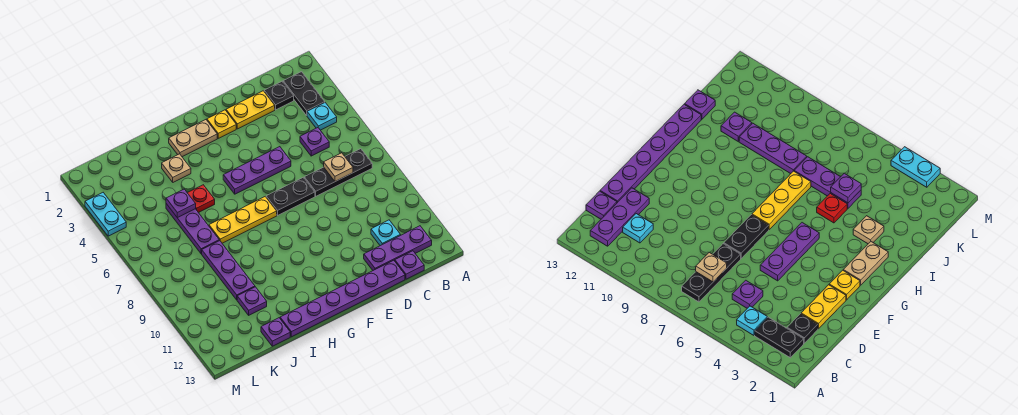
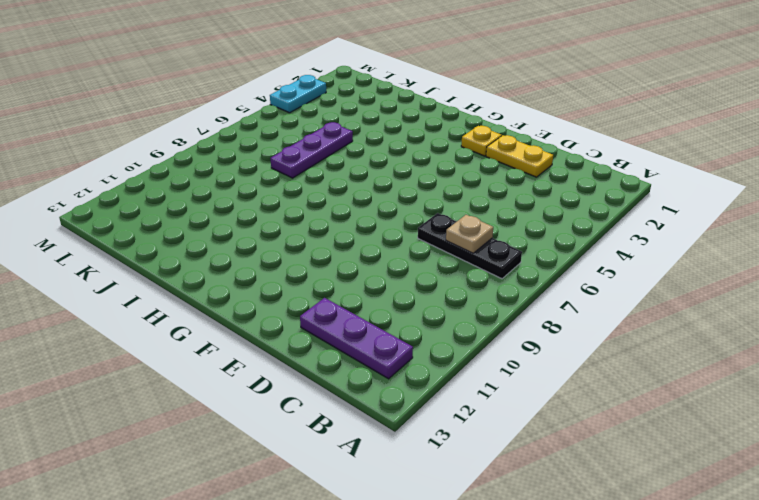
none -> black 1x2 plate [283,72,325,115]
none -> cyan 1x1 plate [307,103,337,130]
none -> black 1x1 plate [264,81,294,110]

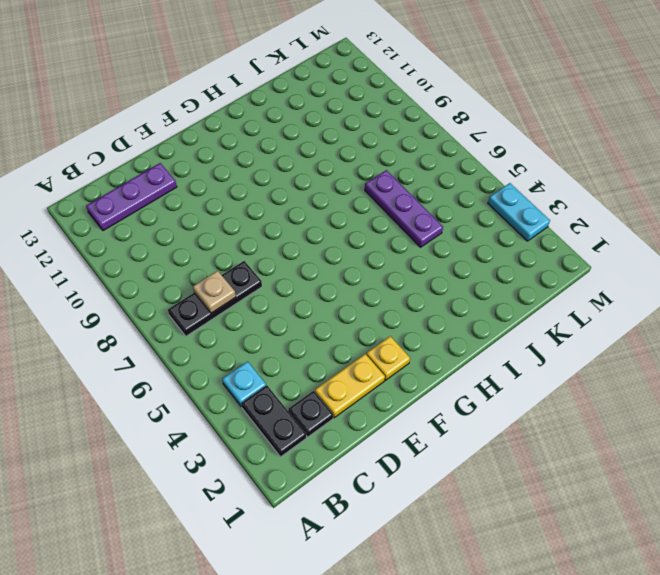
none -> purple 1x1 plate [300,128,329,156]
none -> cyan 1x1 plate [371,220,401,246]
none -> purple 1x1 plate [395,251,424,279]

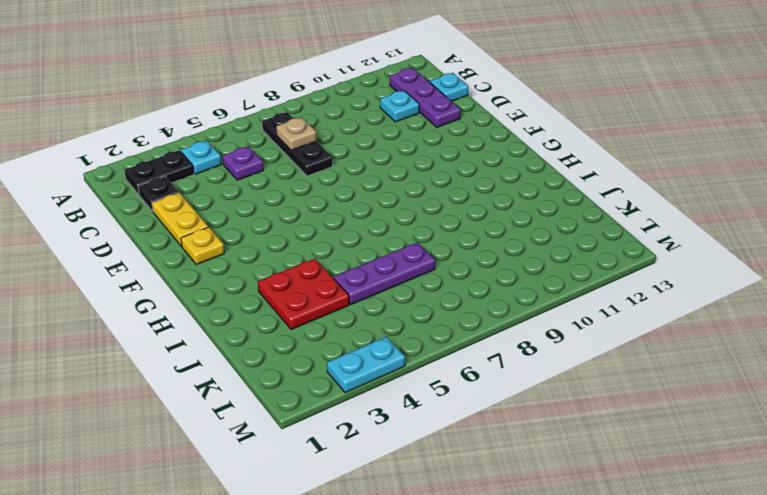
cyan 1x1 plate [430,73,468,101] -> purple 1x1 plate [395,251,424,279]
red 2x2 plate [258,259,349,330] -> tan 1x1 plate [162,154,191,182]
none -> purple 1x6 plate [280,260,405,337]
none -> purple 1x3 plate [223,147,291,194]
none -> black 1x2 plate [266,177,315,215]

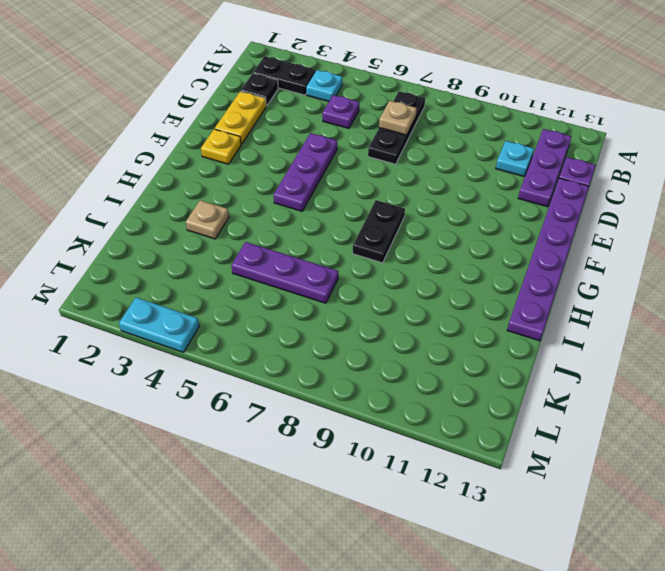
black 1x2 plate [353,200,405,263] -> black 1x2 plate moved to [266,177,315,215]
none -> tan 1x2 plate [169,120,217,157]
none -> yellow 1x3 plate [209,197,277,243]
none -> red 1x1 plate [188,185,215,213]

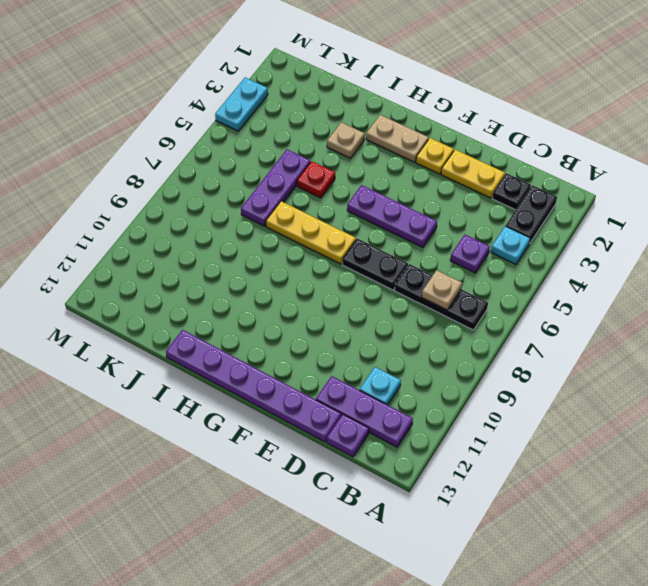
none -> purple 1x3 plate [202,241,255,300]
none -> purple 1x1 plate [237,287,267,315]
none -> purple 1x1 plate [261,318,290,346]

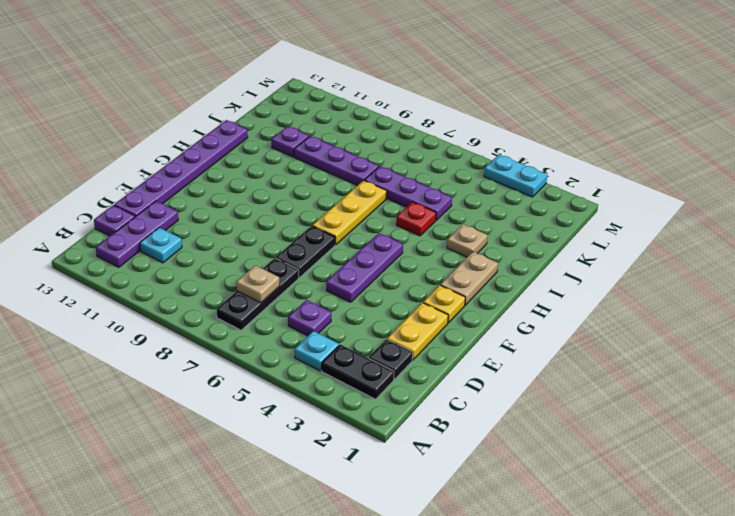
none -> purple 1x1 plate [261,318,290,346]
none -> purple 1x1 plate [166,189,196,218]

